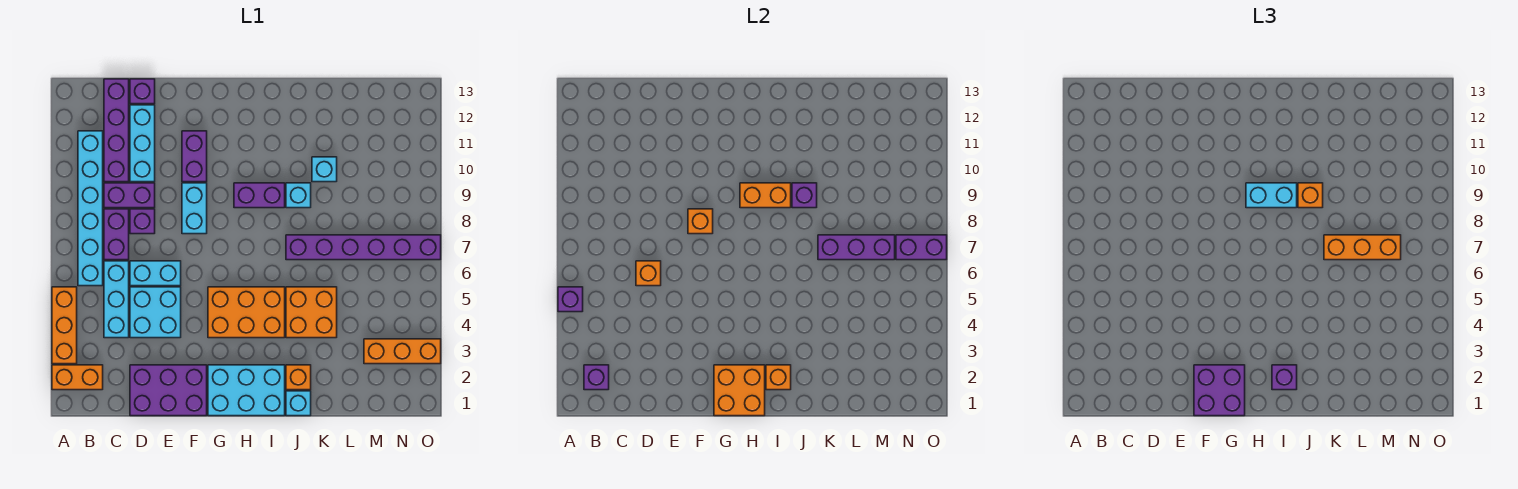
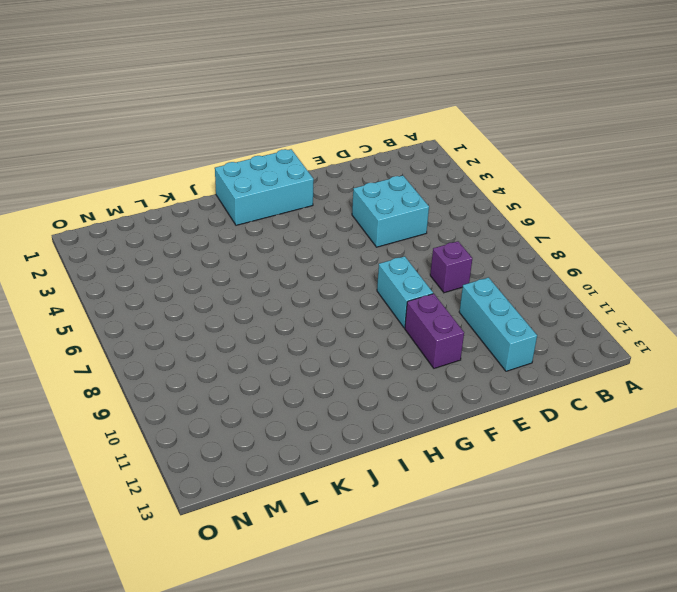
none -> orange 1x2 brick [52,365,103,390]
none -> orange 1x3 brick [52,287,77,364]
none -> cyan 1x6 brick [78,131,103,286]
none -> cyan 1x3 brick [104,261,129,338]

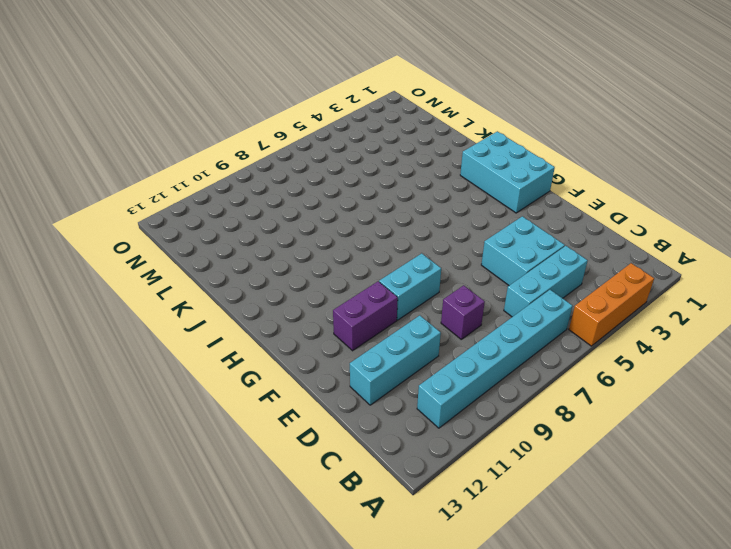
none -> orange 1x2 brick [52,365,103,390]
none -> purple 1x2 brick [104,209,129,260]
none -> purple 1x2 brick [104,183,155,208]
none -> purple 1x4 brick [104,79,129,182]

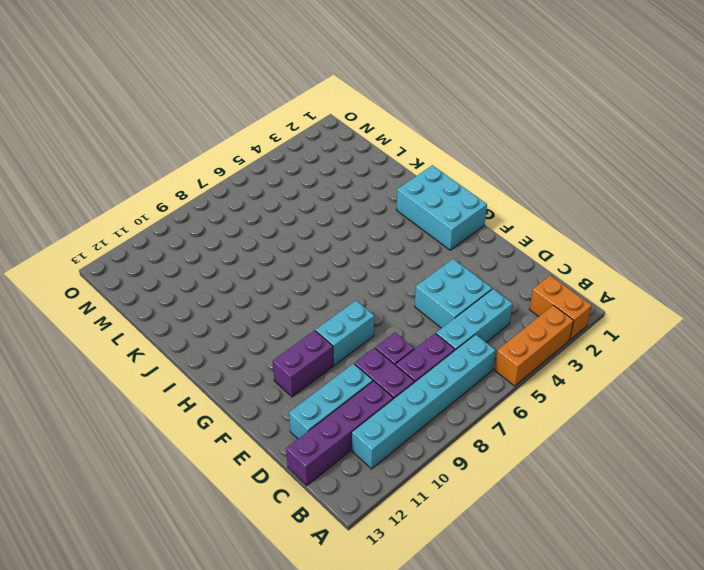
none -> purple 2x3 brick [130,365,207,416]
none -> cyan 1x2 brick [130,261,181,286]
none -> purple 1x1 brick [130,79,155,104]
none -> orange 2x3 brick [208,287,285,338]

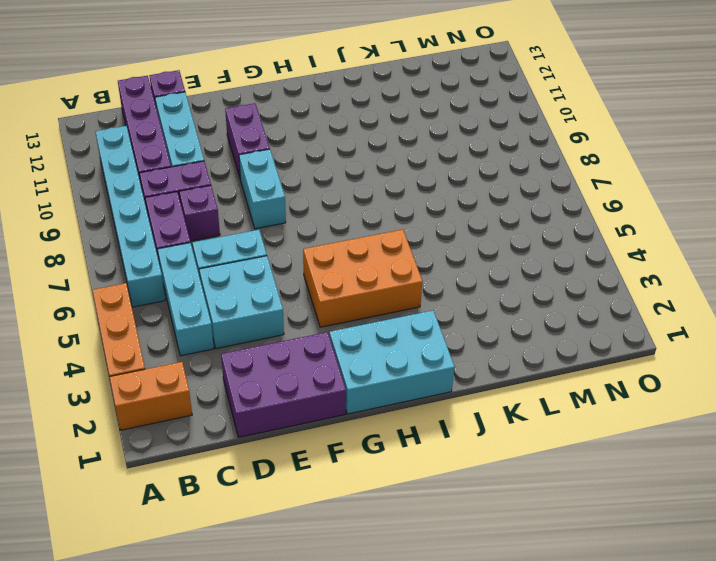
none -> purple 1x2 brick [234,183,285,208]
none -> cyan 1x1 brick [286,391,311,416]
none -> orange 1x1 brick [286,365,311,390]
none -> orange 2x2 brick [286,287,337,338]

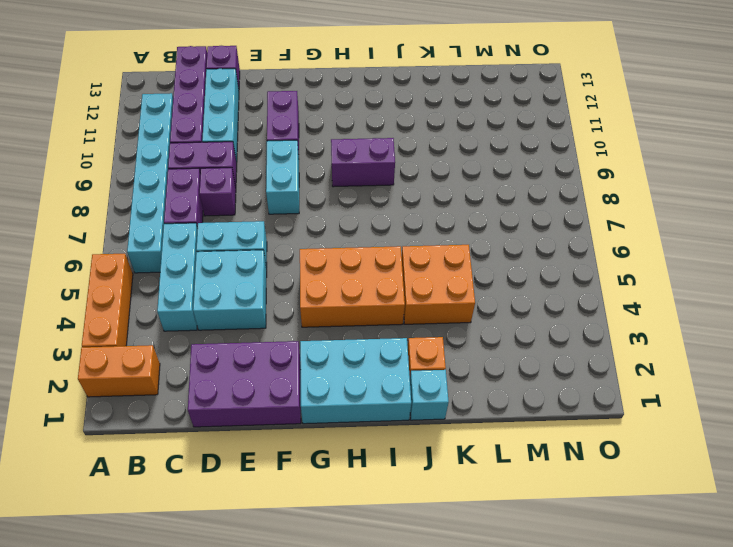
none -> purple 1x6 brick [286,235,441,260]
none -> cyan 1x1 brick [286,183,311,208]
none -> cyan 1x1 brick [312,157,337,182]
none -> orange 1x3 brick [364,339,441,364]

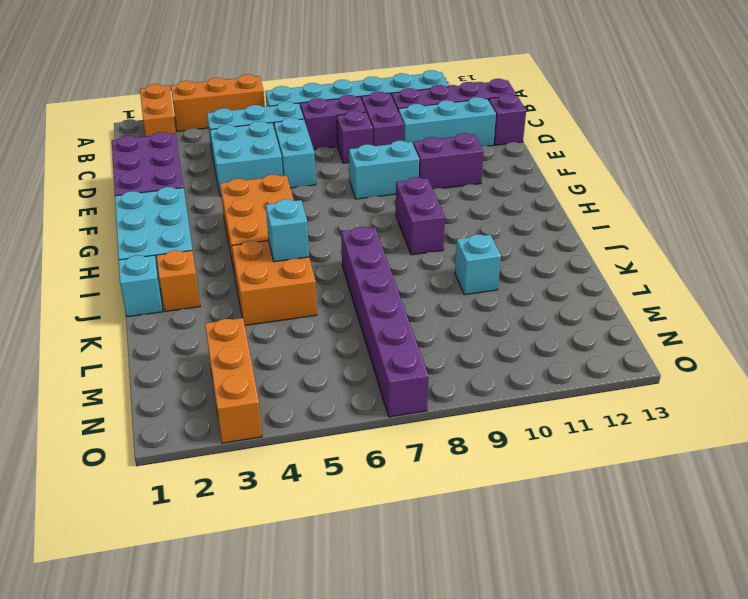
cyan 1x1 brick [266,199,309,262] -> cyan 1x1 brick moved to [286,183,311,208]
none -> purple 1x1 brick [558,287,583,312]
none -> purple 1x1 brick [584,365,609,390]
none -> orange 1x1 brick [636,261,661,286]
none -> orange 1x1 brick [688,209,713,234]

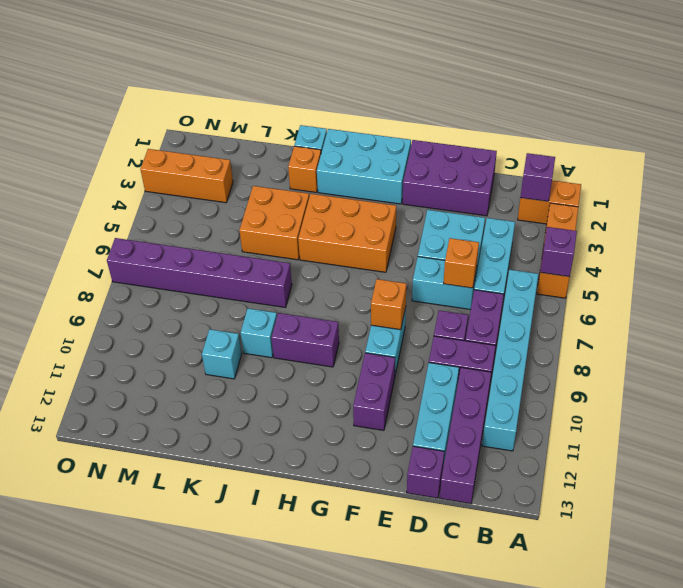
none -> orange 2x2 brick [714,365,765,416]
none -> orange 1x2 brick [740,183,791,208]
none -> orange 1x1 brick [766,365,791,390]
none -> purple 1x1 brick [792,183,817,208]

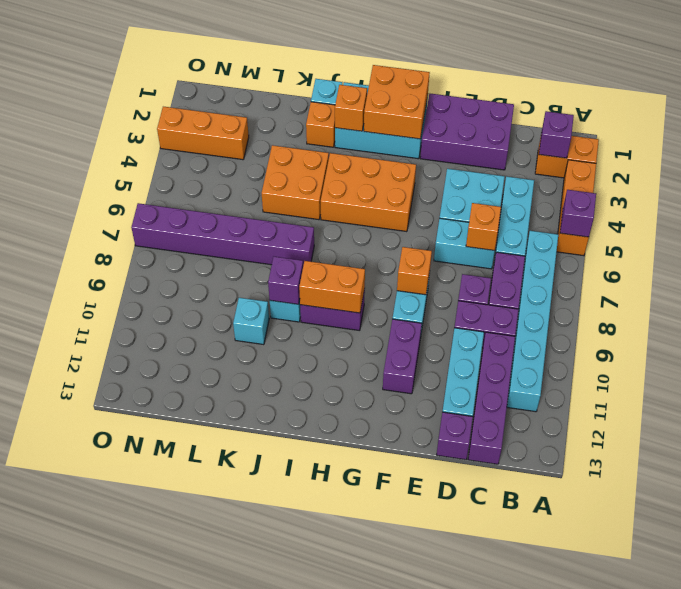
none -> purple 1x3 brick [818,235,895,260]
none -> purple 1x2 brick [896,235,947,260]
none -> purple 2x2 brick [1194,365,1245,416]
none -> cyan 1x2 brick [1246,183,1297,208]

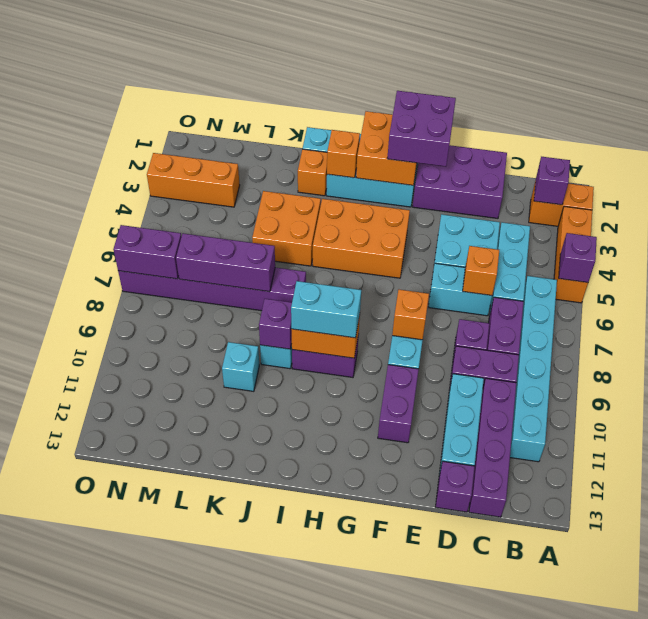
none -> purple 1x1 brick [1272,365,1297,390]
none -> orange 1x1 brick [1298,183,1323,208]
none -> orange 1x3 brick [1324,235,1401,260]

